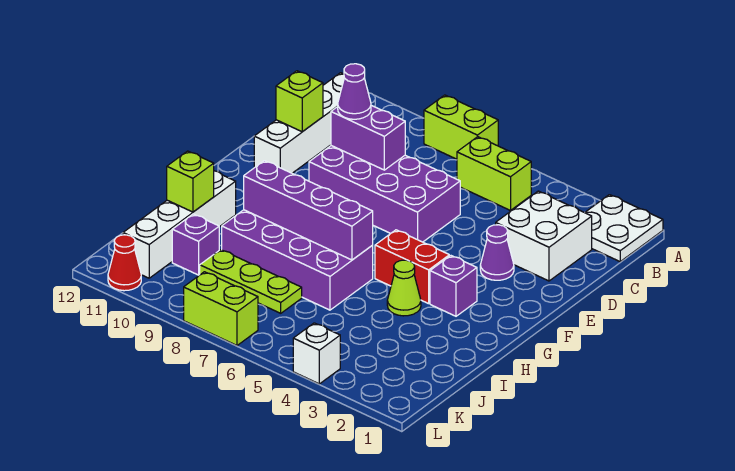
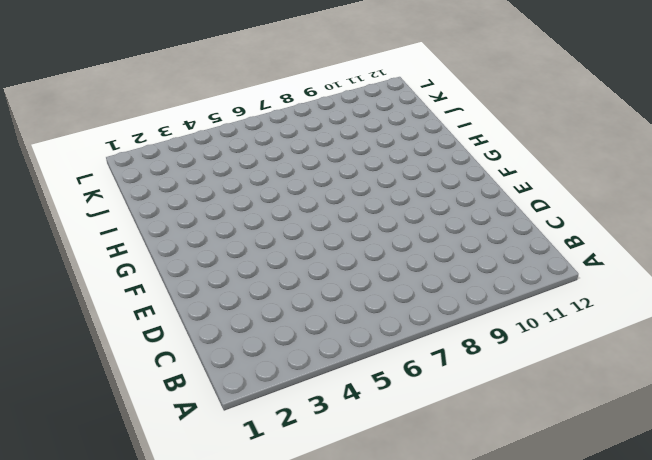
none -> white 2x2 plate [585,195,663,261]
none -> lime 1x2 brick [424,95,498,159]
none -> lime 1x2 brick [457,137,531,210]

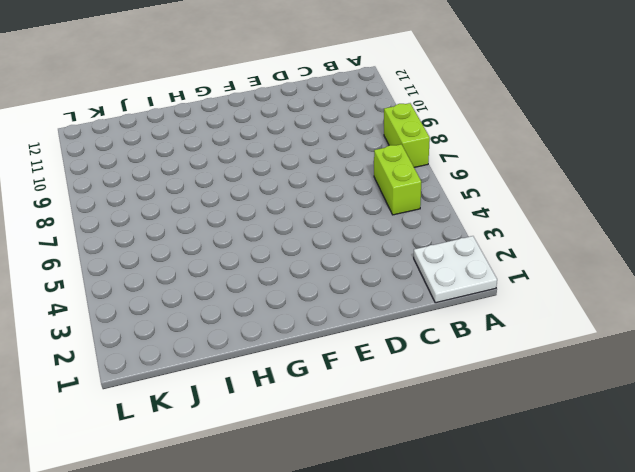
none -> white 1x4 brick [254,73,367,173]
none -> white 2x2 brick [496,191,592,281]
none -> purple 2x4 brick [309,146,460,242]

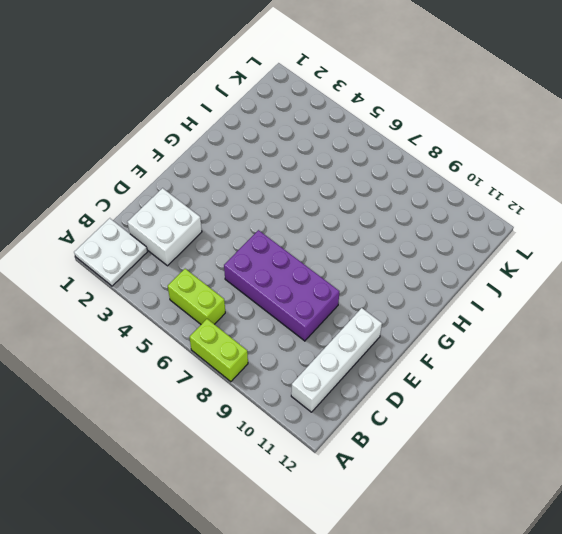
none -> purple 1x1 cone [480,225,514,280]
none -> purple 1x1 brick [430,256,477,316]
none -> red 1x2 brick [375,230,449,304]

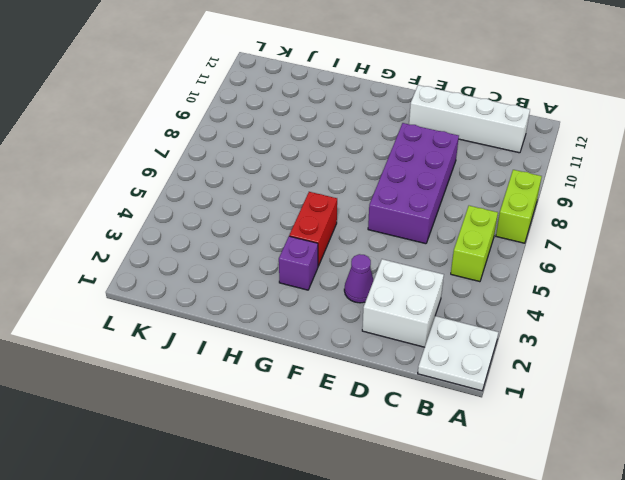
none -> lime 1x1 cone [387,260,421,316]
none -> purple 2x4 brick [222,210,373,310]
none -> white 1x4 brick [123,171,236,278]

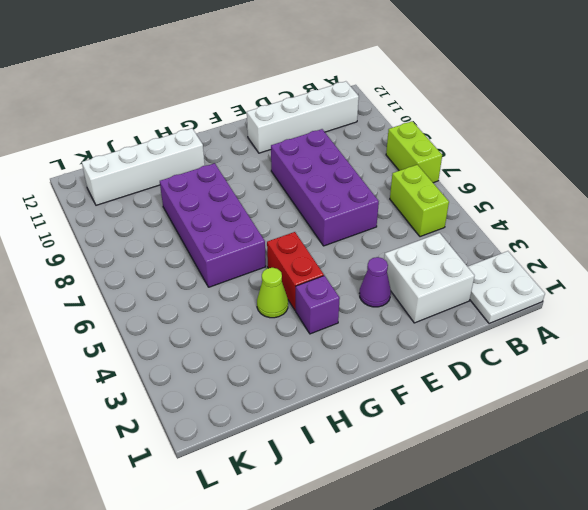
none -> lime 1x3 plate [200,250,302,313]
none -> purple 1x1 brick [172,214,219,275]
none -> white 1x1 brick [293,323,340,384]

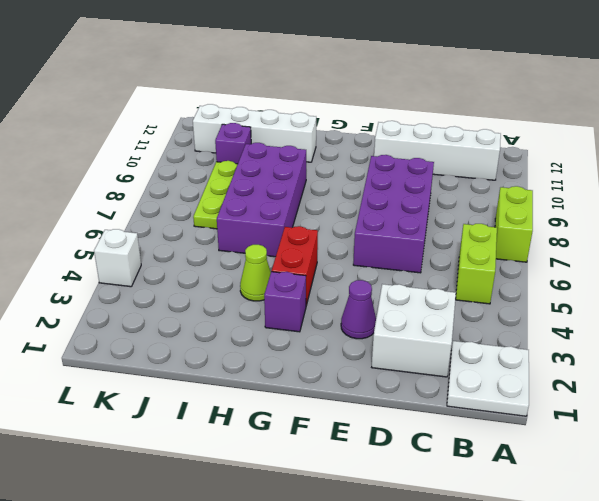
none -> lime 1x2 brick [184,272,258,345]
none -> red 1x1 cone [108,235,141,291]
none -> purple 1x2 brick [331,105,405,170]

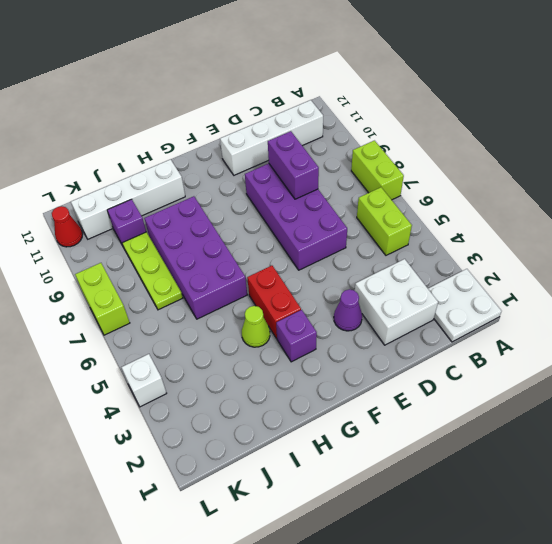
none -> lime 1x1 brick [276,71,323,132]
none -> purple 1x4 brick [244,161,373,260]
none -> lime 1x1 brick [167,151,214,212]

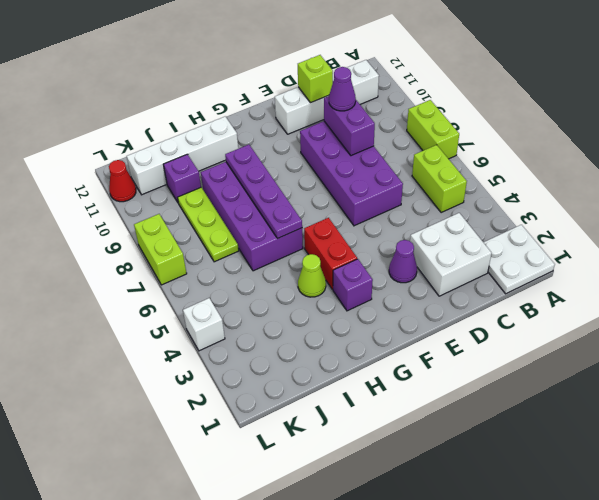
purple 1x4 plate [225,145,302,239] -> purple 1x4 brick [244,161,373,260]
none -> lime 1x1 brick [167,151,214,212]

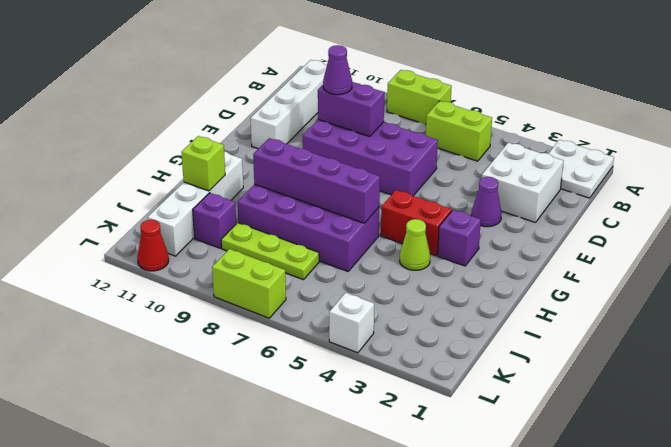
none -> lime 1x1 brick [276,71,323,132]

